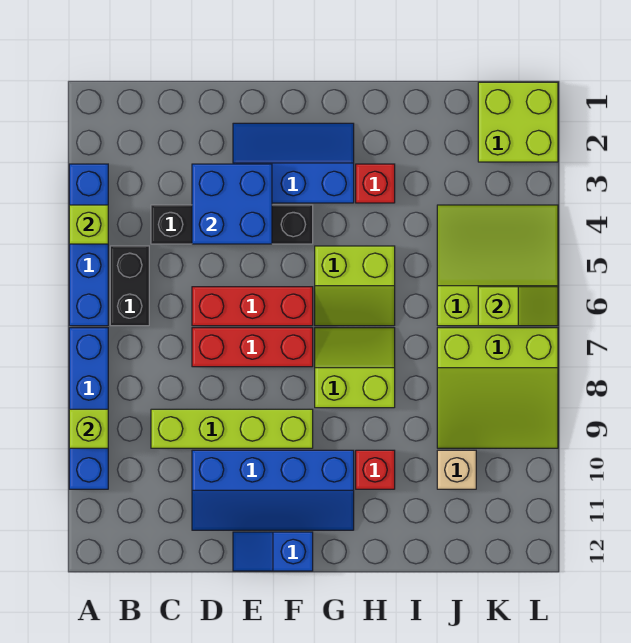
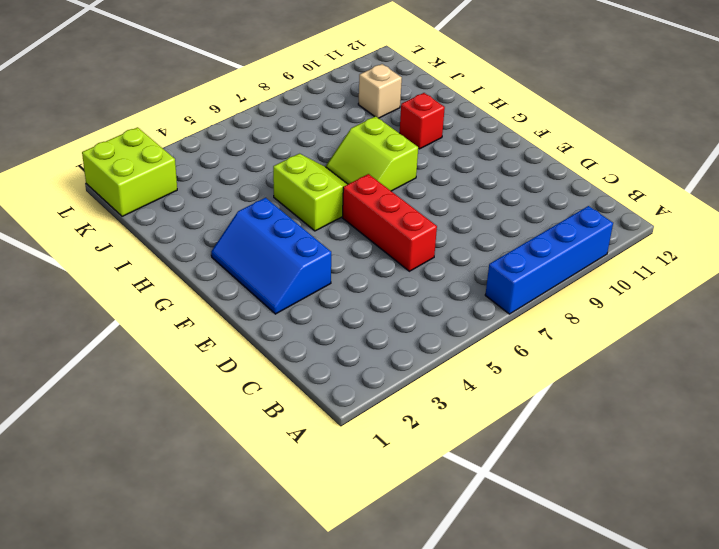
none -> blue 1x4 brick [69,164,108,326]
none -> black 1x2 brick [110,246,149,326]
none -> black 1x4 brick [151,205,313,244]

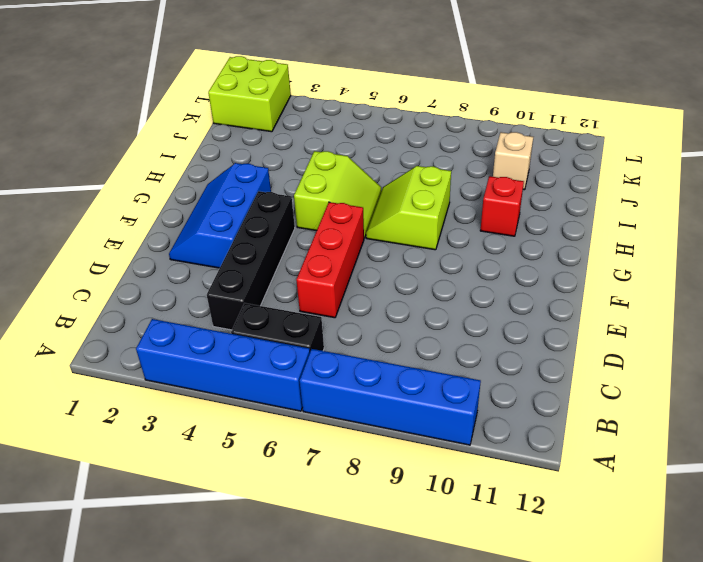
none -> lime 1x4 brick [151,409,313,448]
none -> red 1x3 brick [192,328,313,367]
none -> blue 2x4 slope [192,450,354,530]

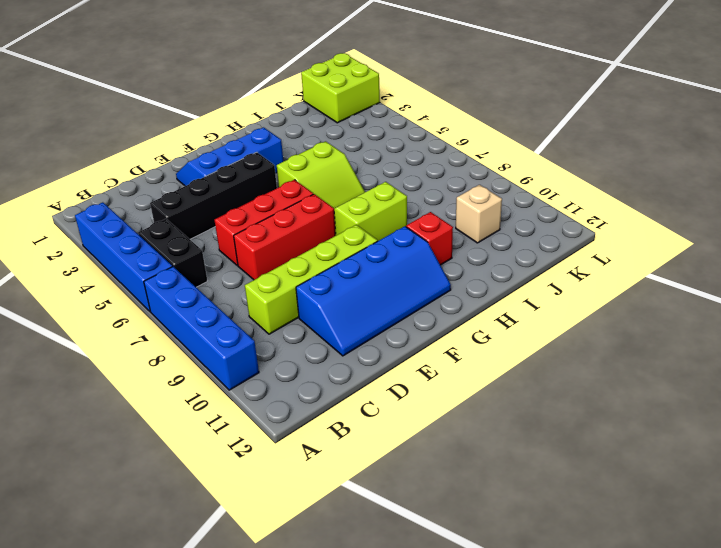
none -> blue 1x2 slope [233,532,313,571]
none -> red 1x1 brick [356,164,395,203]
none -> lime 3x3 slope [437,205,558,326]

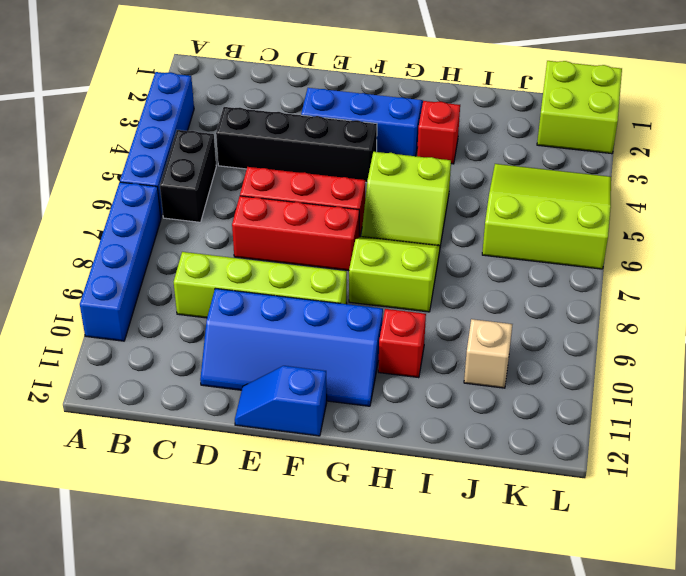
none -> lime 3x3 slope [437,328,558,448]
none -> lime 1x1 brick [69,205,108,244]
none -> lime 1x1 brick [69,409,108,448]

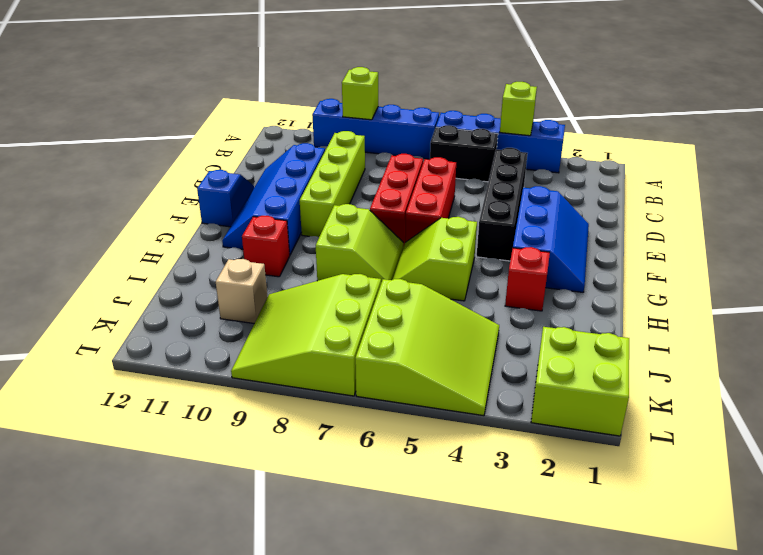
none -> blue 2x2 brick [192,164,272,244]
none -> lime 1x2 slope [478,287,558,326]

